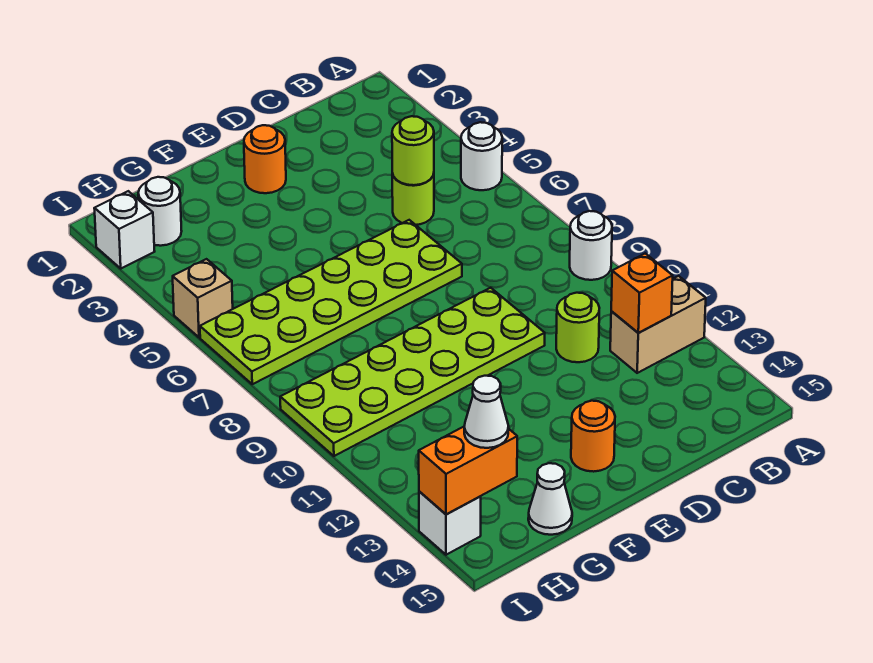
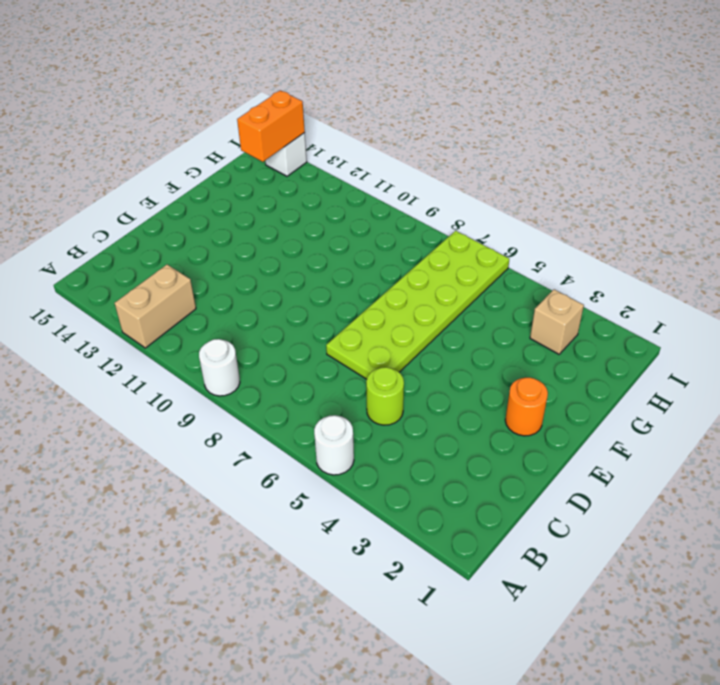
tan 1x1 brick [530,289,584,354] -> tan 1x1 brick moved to [173,259,233,337]
none -> lime 1x1 round brick [556,293,599,362]
none -> lime 2x6 plate [280,288,545,456]
none -> orange 1x1 round brick [571,401,615,472]

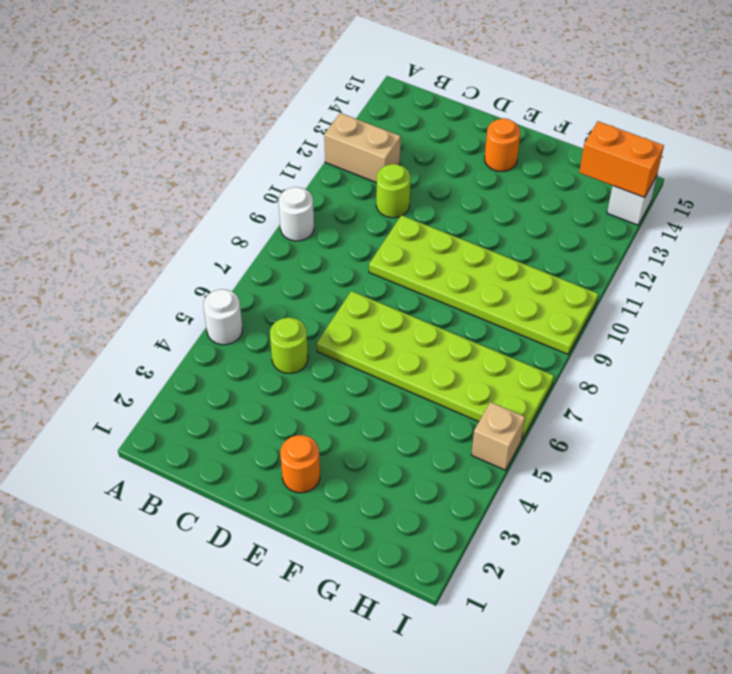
none -> white 1x1 cone [528,463,572,535]
none -> white 1x1 round brick [138,177,182,246]
none -> white 1x1 brick [94,191,155,268]

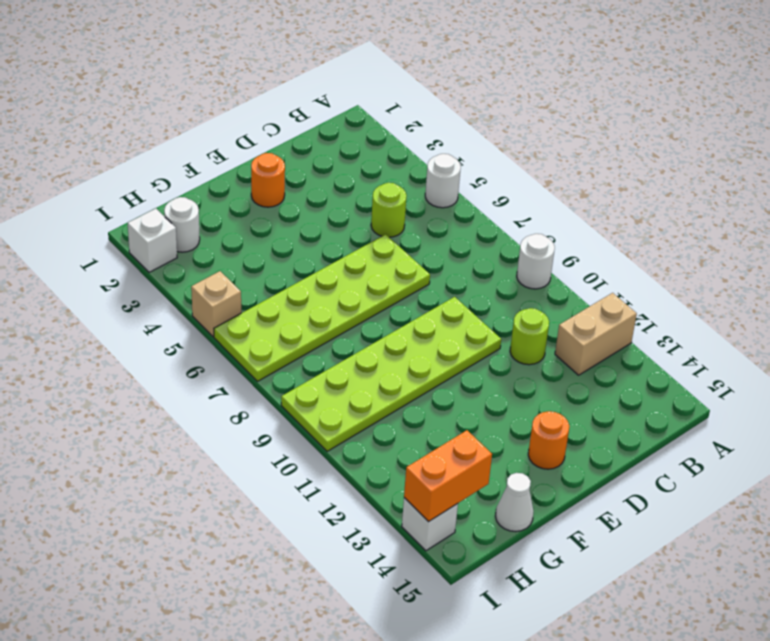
none -> orange 1x1 brick [611,253,673,333]
none -> lime 1x1 round brick [392,116,434,185]
none -> white 1x1 cone [464,376,509,448]

